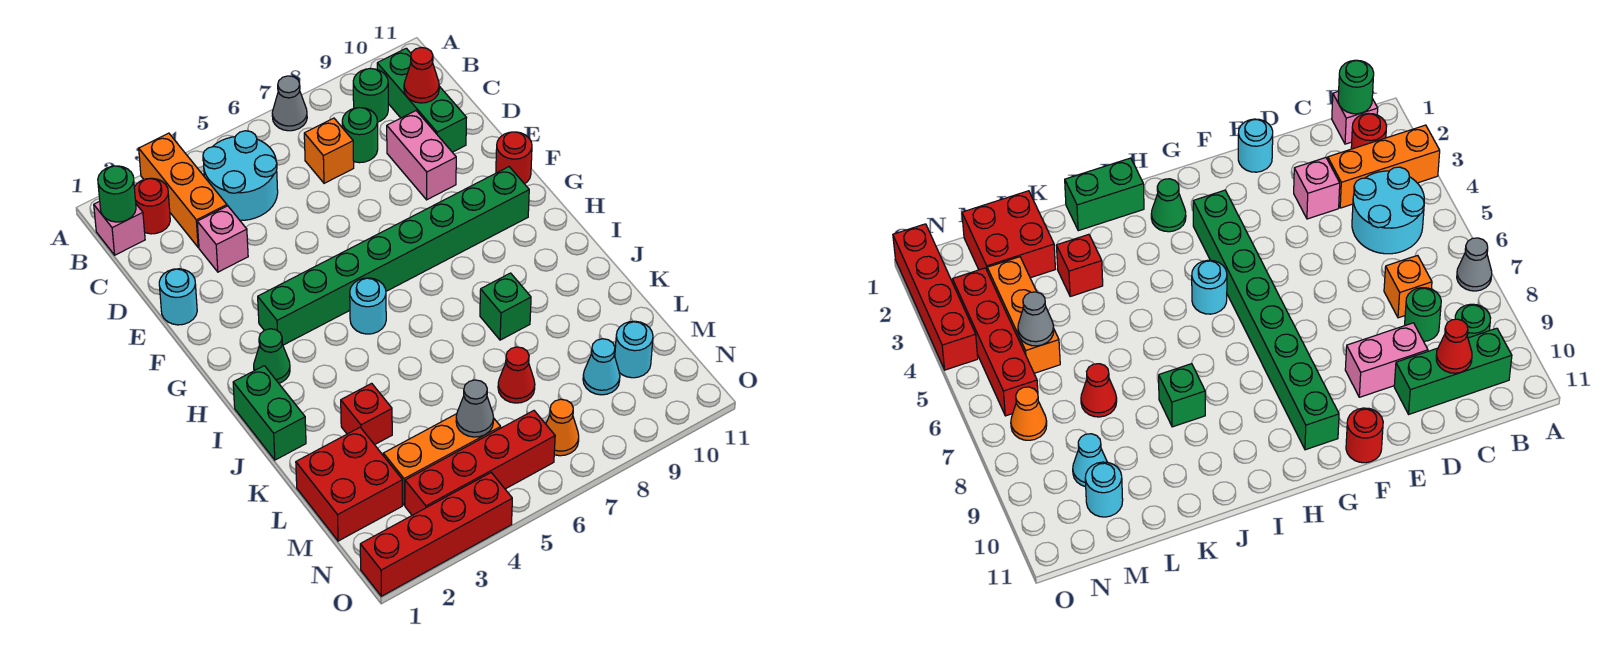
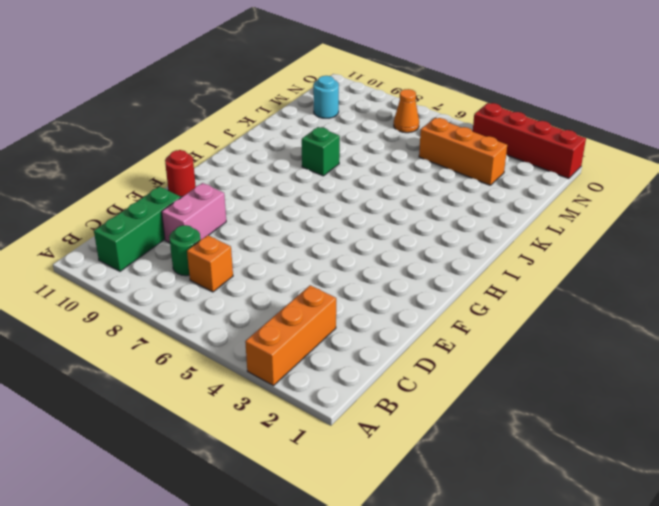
none -> grey 1x1 cone [272,76,307,131]
none -> pink 1x1 brick [94,201,145,255]
none -> red 1x1 round brick [134,178,170,234]
none -> cyan 2x2 round brick [203,131,278,220]

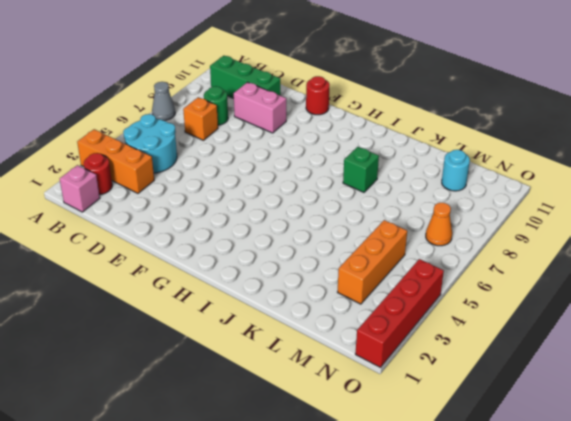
none -> green 1x1 round brick [353,68,388,122]
none -> pink 1x1 brick [197,206,248,272]
none -> cyan 1x1 round brick [159,269,197,325]
none -> green 1x8 brick [258,167,529,345]

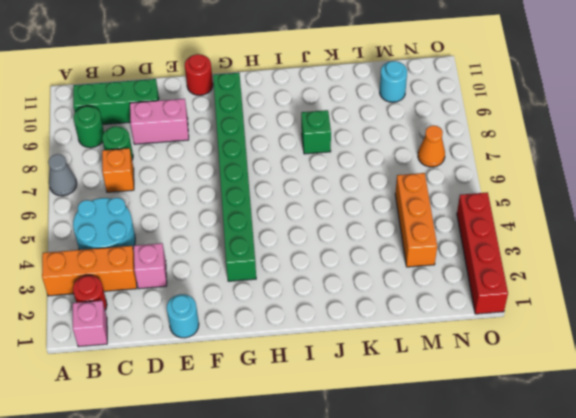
none -> green 1x1 cone [254,329,290,383]
none -> cyan 1x1 round brick [350,278,386,334]
none -> green 1x2 brick [233,366,306,460]
none -> red 1x1 brick [341,383,392,445]

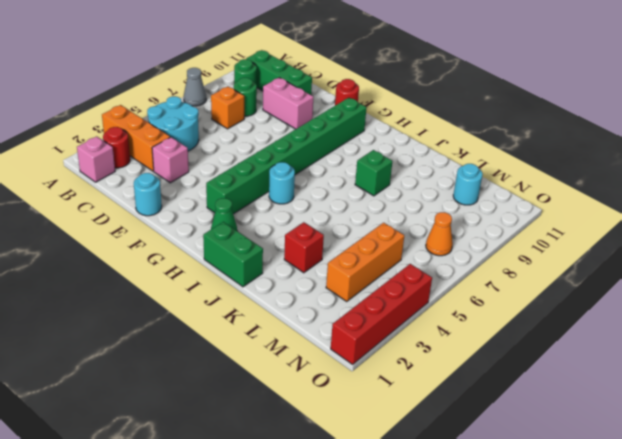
none -> red 2x2 brick [296,427,402,541]
none -> red 1x1 cone [498,347,535,403]
none -> cyan 1x1 cone [583,339,620,395]
none -> red 1x4 brick [405,411,555,515]

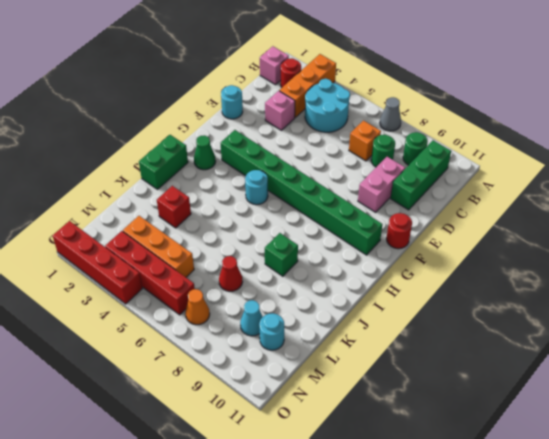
none -> red 2x2 brick [296,427,402,541]
none -> green 1x1 round brick [98,166,136,222]
none -> red 1x1 cone [404,47,439,103]
none -> grey 1x1 cone [456,380,494,437]

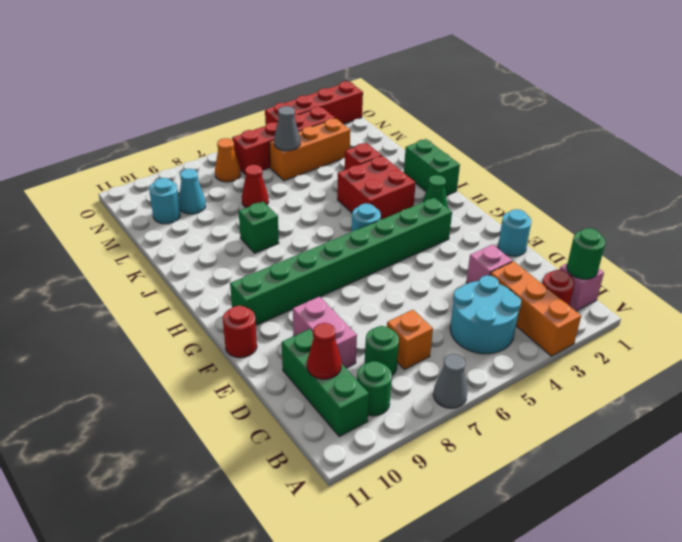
red 2x2 brick [337,156,416,219] -> red 2x2 brick moved to [296,427,402,541]

